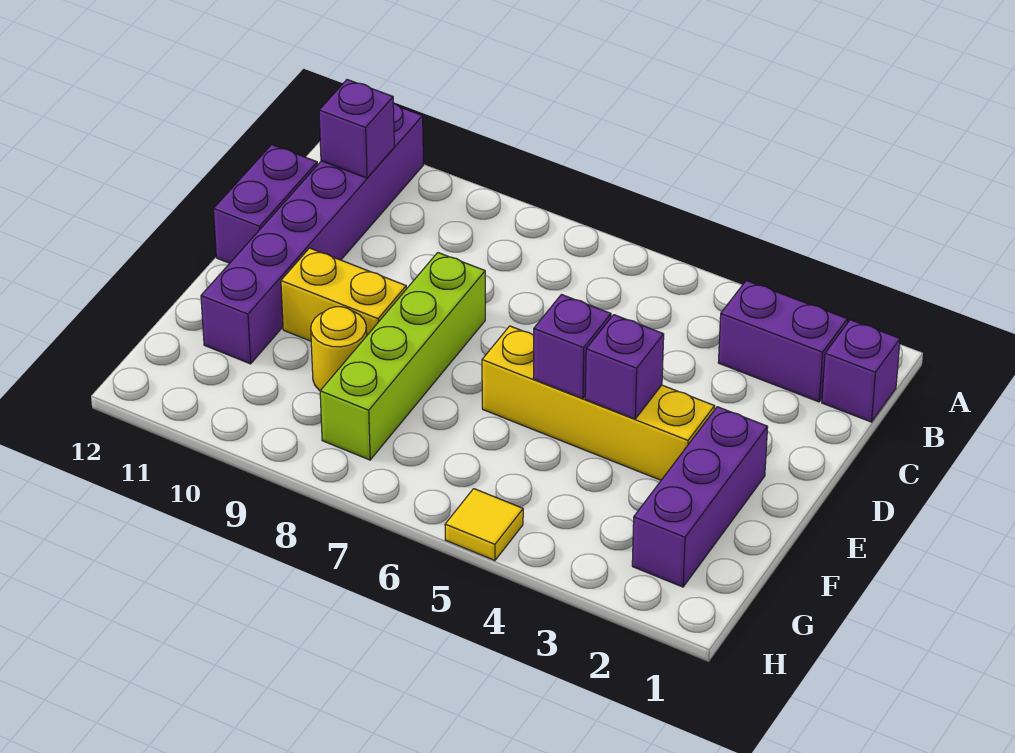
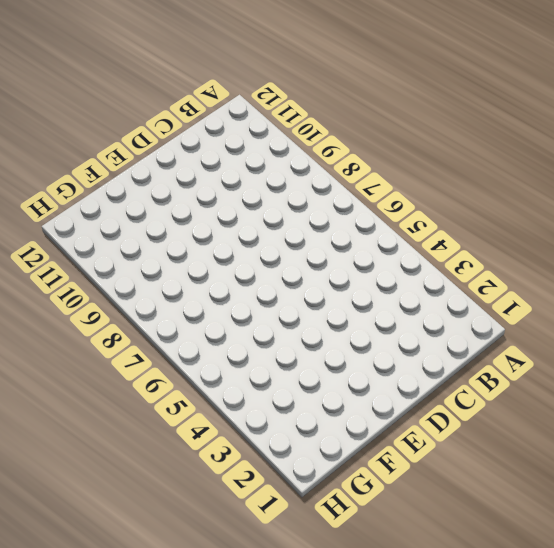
none -> purple 1x6 brick [201,103,423,364]
none -> purple 1x1 brick [822,320,900,422]
none -> purple 1x2 brick [718,281,847,402]

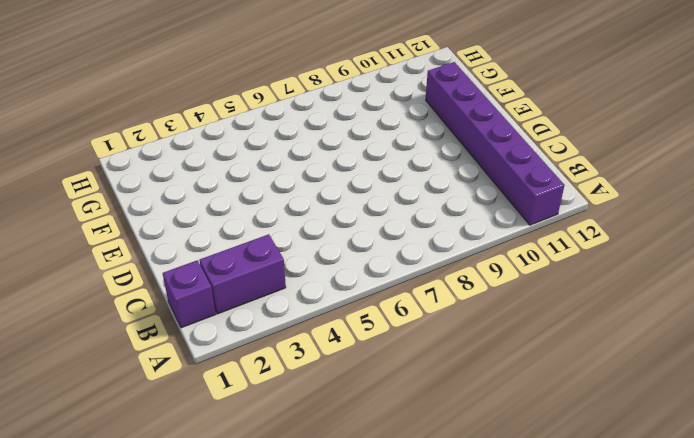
none -> purple 1x2 brick [213,145,317,263]
none -> lime 1x4 brick [320,253,485,460]
none -> purple 1x3 brick [632,407,768,587]

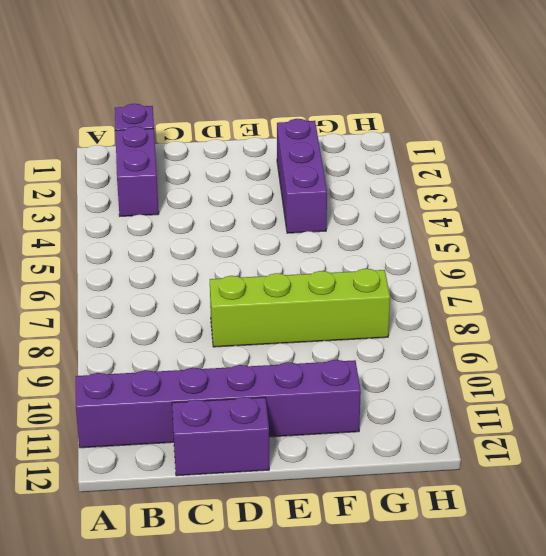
purple 1x3 brick [277,119,327,233] -> purple 1x3 brick turned to [632,407,768,587]
none -> yellow 1x4 brick [482,326,715,480]
none -> yellow 1x2 brick [281,248,406,341]
none -> yellow 1x1 round brick [311,307,367,391]

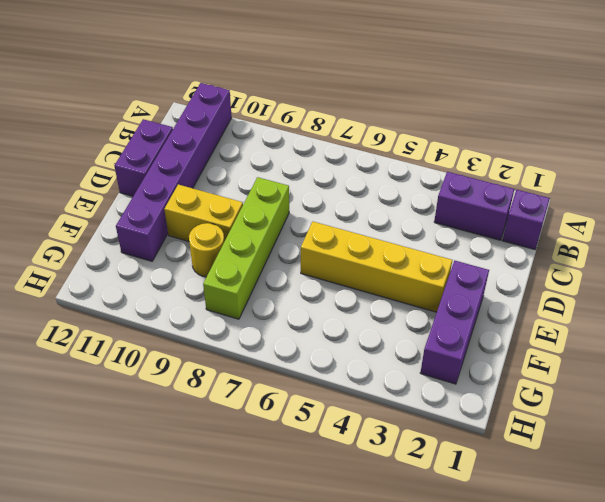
none -> yellow 1x1 tile [445,489,523,560]
none -> purple 1x1 brick [319,80,394,178]
none -> purple 1x1 brick [585,315,664,419]

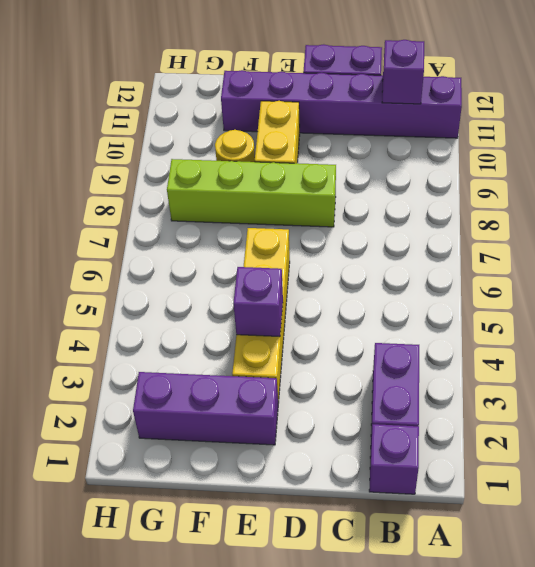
none -> yellow 1x1 tile [445,489,523,560]
none -> purple 1x1 brick [533,295,611,399]

